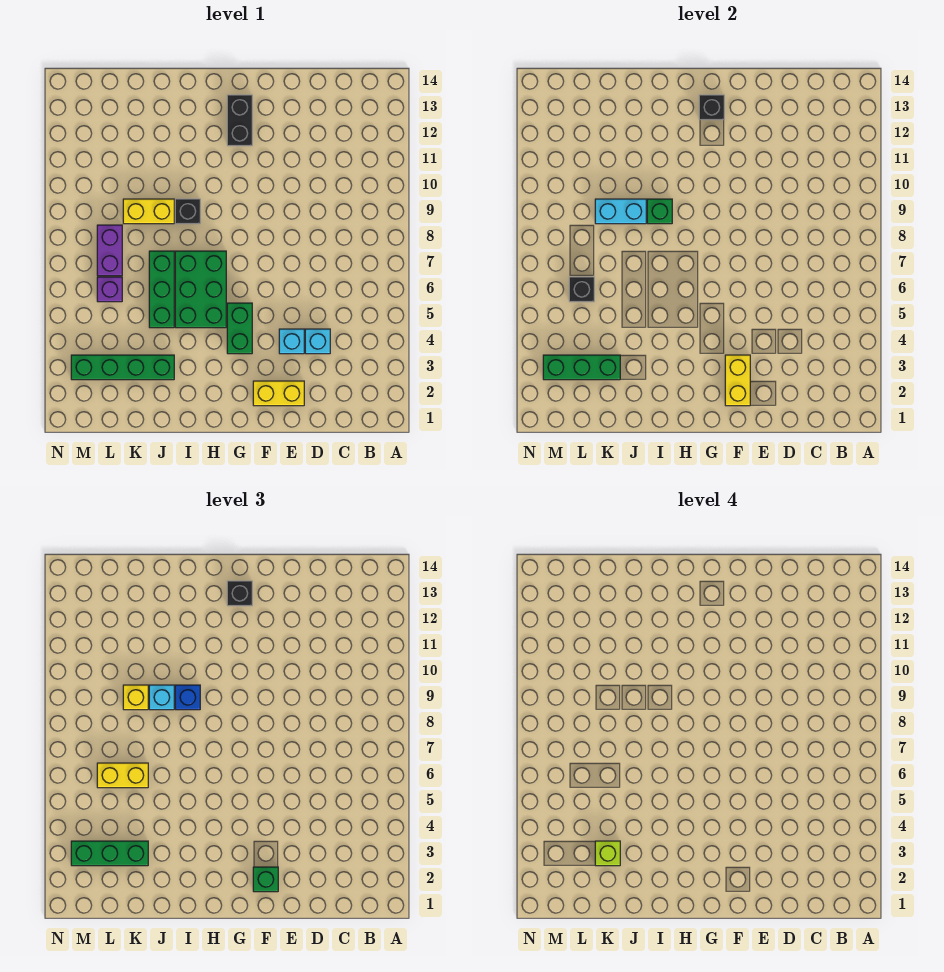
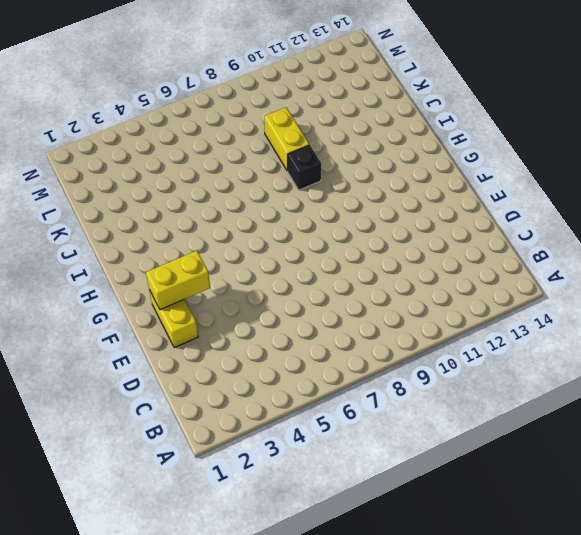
none -> cyan 1x1 brick [305,329,330,354]
none -> cyan 1x1 brick [279,329,304,354]
none -> green 1x2 brick [227,303,252,354]

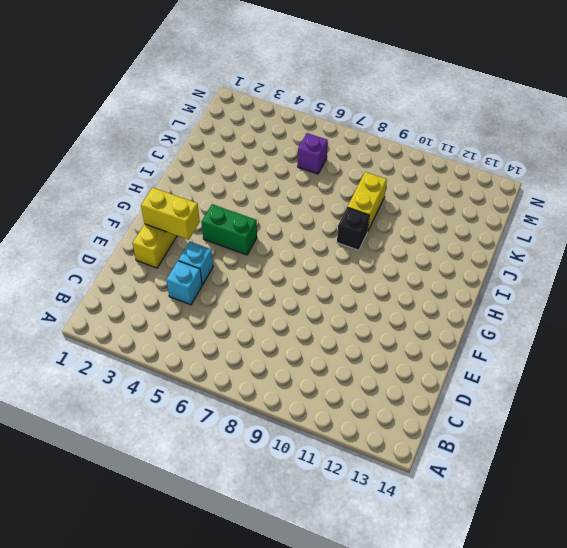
none -> black 1x2 brick [227,95,252,146]
none -> green 2x3 brick [175,251,226,328]
none -> green 1x4 brick [71,355,174,380]

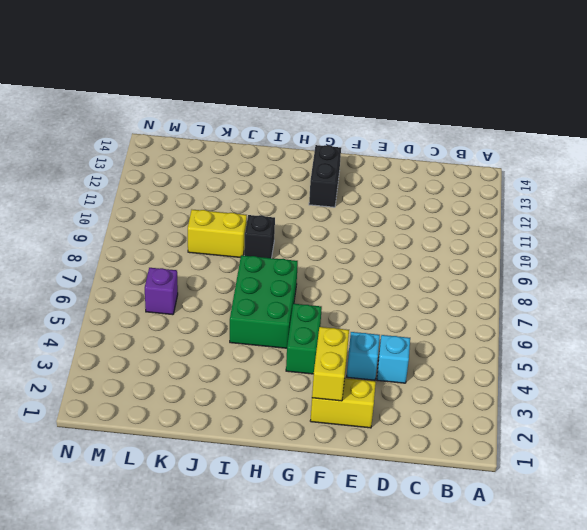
none -> green 1x4 brick [71,355,174,380]
none -> green 1x3 brick [149,251,174,328]
none -> purple 1x2 brick [97,225,122,276]

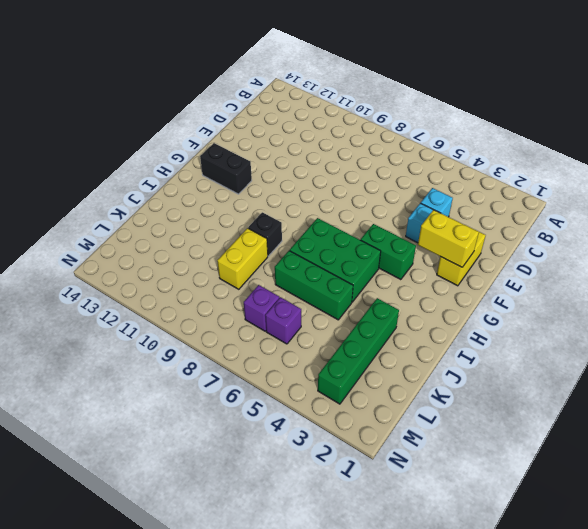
purple 1x1 brick [244,285,279,331] -> purple 1x2 brick [97,225,122,276]
none -> black 1x1 brick [699,95,724,120]
none -> green 1x1 brick [647,199,672,224]
none -> cyan 1x2 brick [595,199,646,224]

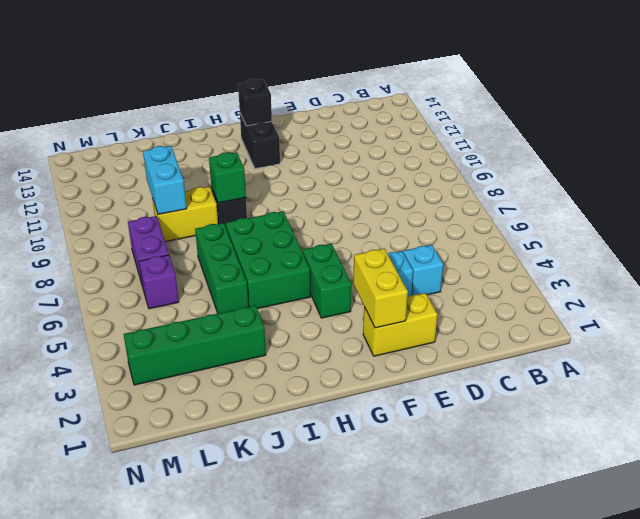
cyan 1x2 brick [143,146,187,214] -> cyan 1x2 brick turned to [595,199,646,224]
none -> green 1x3 brick [543,355,620,380]
none -> black 1x1 brick [569,277,594,302]
none -> green 1x1 brick [253,867,278,892]

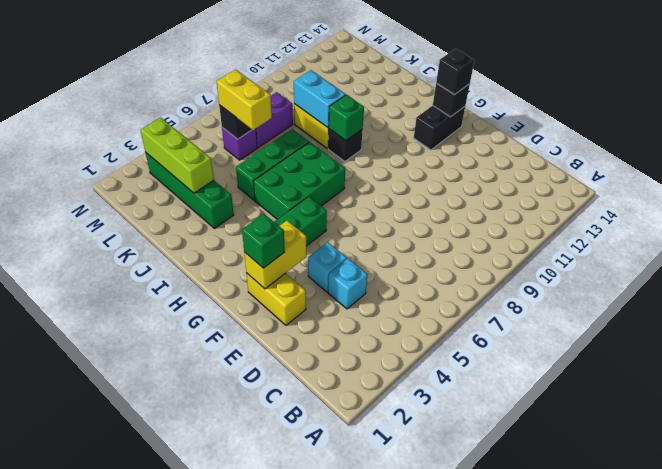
lime 1x3 brick [141,118,214,193] -> green 1x3 brick [543,355,620,380]
none -> blue 1x1 brick [175,685,200,710]
none -> cyan 1x1 brick [149,685,174,710]
none -> green 1x3 brick [71,841,148,866]

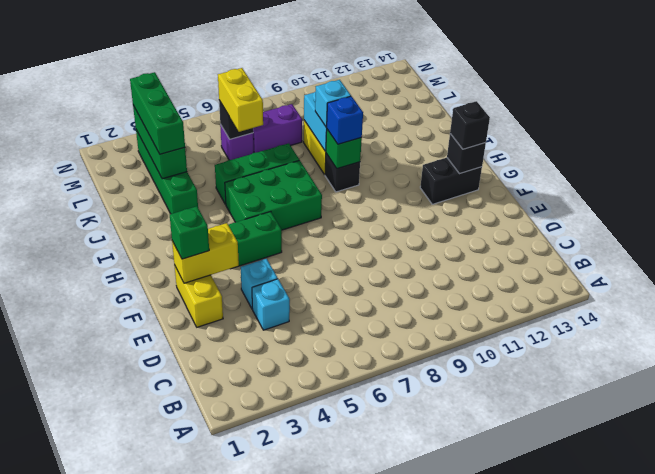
none -> yellow 1x1 brick [123,685,148,710]
none -> lime 1x1 brick [595,841,620,866]

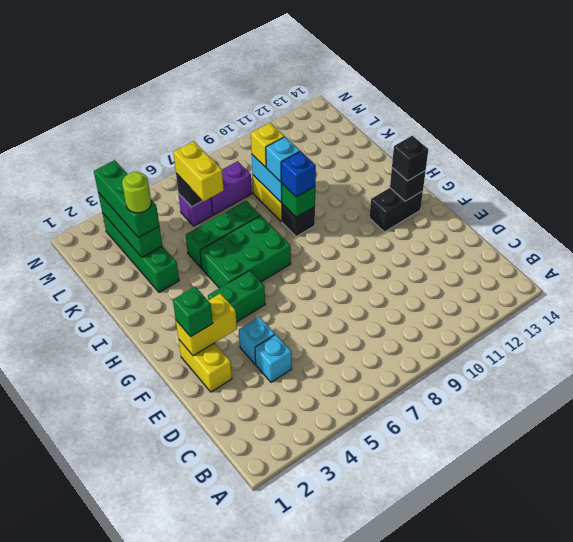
lime 1x1 round brick [122,172,151,213] -> lime 1x1 brick [595,841,620,866]

